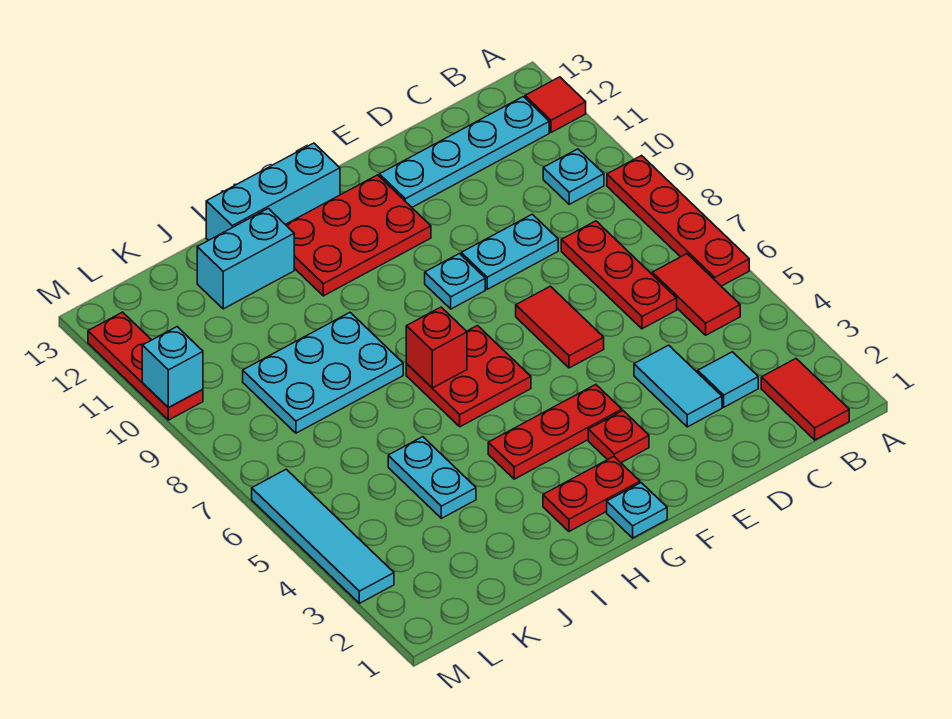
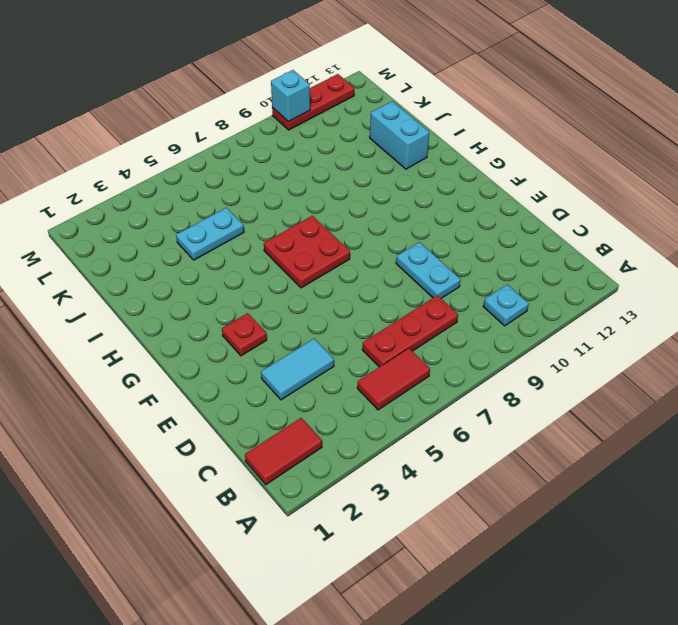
none -> red 1x4 plate [607,156,749,286]
none -> red 1x1 tile [525,77,586,132]
none -> cyan 1x4 plate [379,97,549,207]

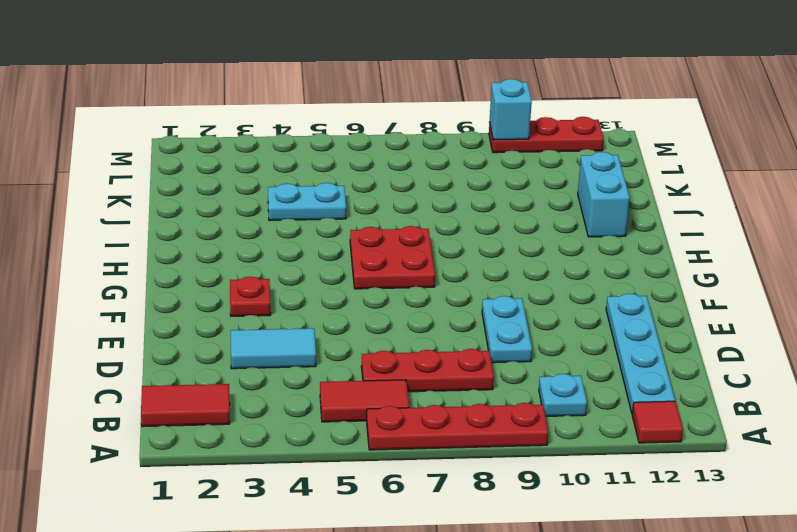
none -> cyan 1x1 tile [698,352,758,407]
none -> red 1x2 tile [516,286,604,368]
none -> red 1x3 plate [488,385,622,479]

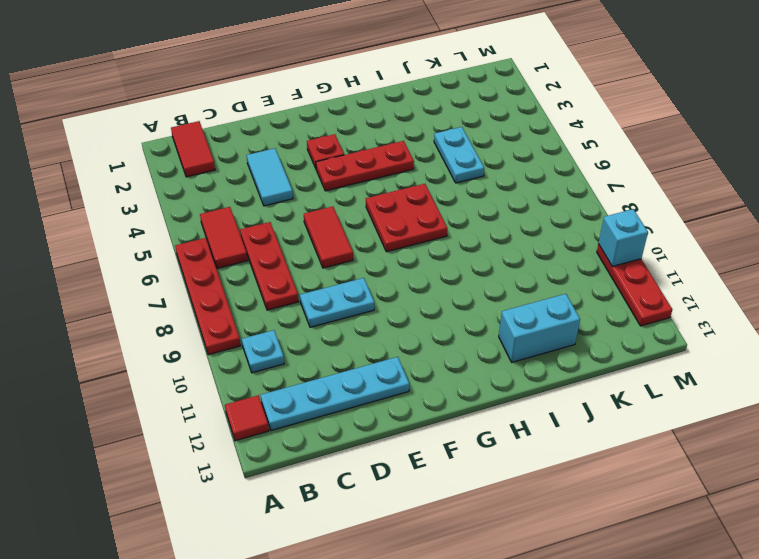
none -> cyan 1x1 tile [698,352,758,407]
none -> cyan 1x1 plate [425,254,485,309]
none -> red 2x3 plate [285,175,431,296]

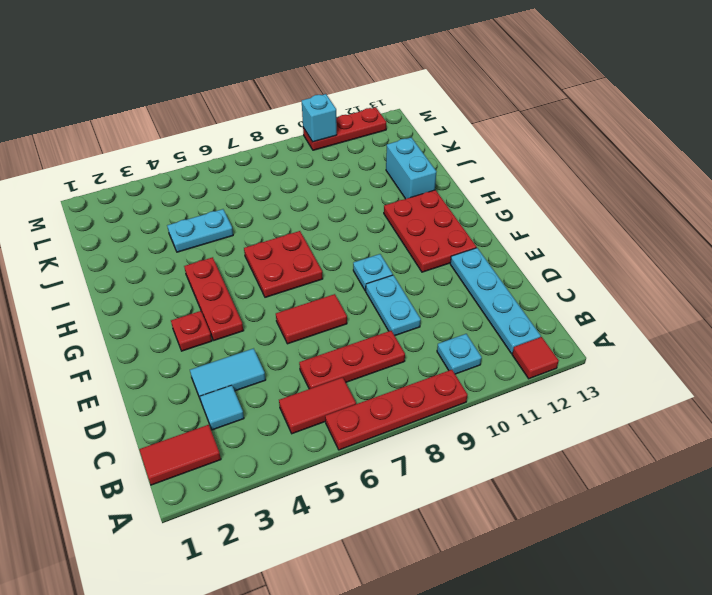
none -> cyan 1x1 plate [607,483,667,538]
none -> red 1x2 plate [543,457,640,531]
none -> cyan 1x3 brick [206,143,340,240]

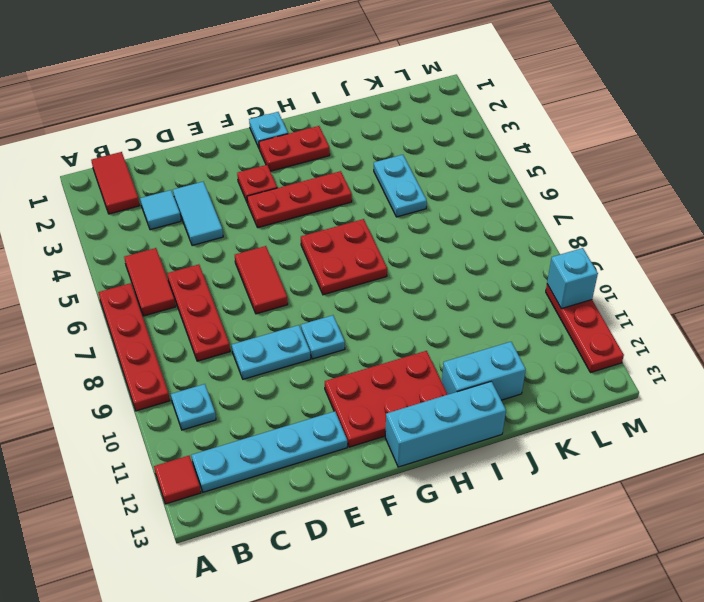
none -> cyan 2x3 plate [243,313,403,433]
none -> cyan 1x4 tile [252,469,394,603]
none -> red 1x1 brick [406,307,467,388]

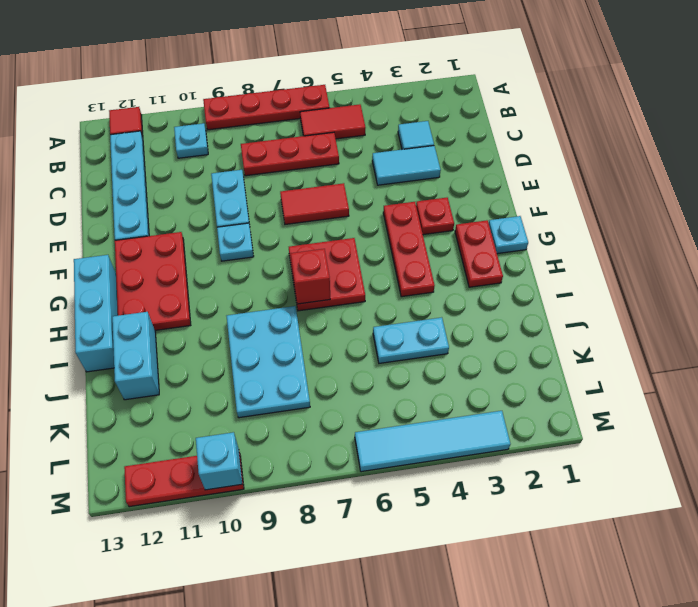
none -> red 1x2 tile [761,359,849,440]

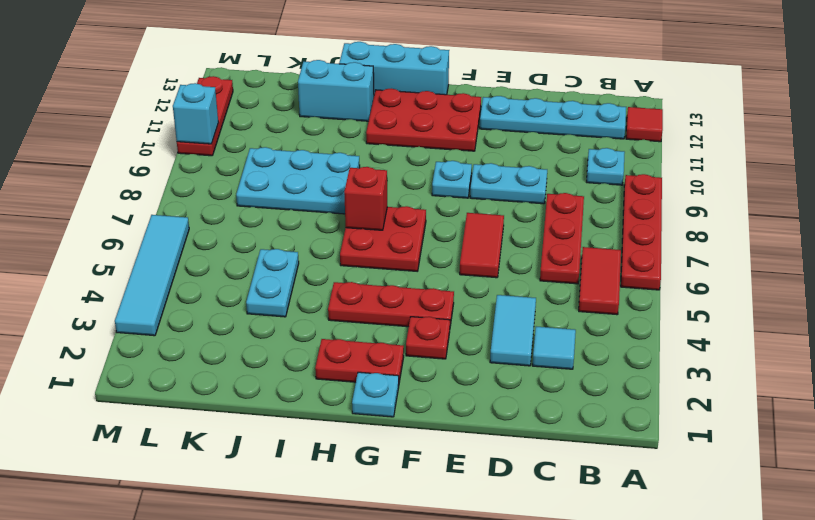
none -> red 1x2 tile [761,359,849,440]

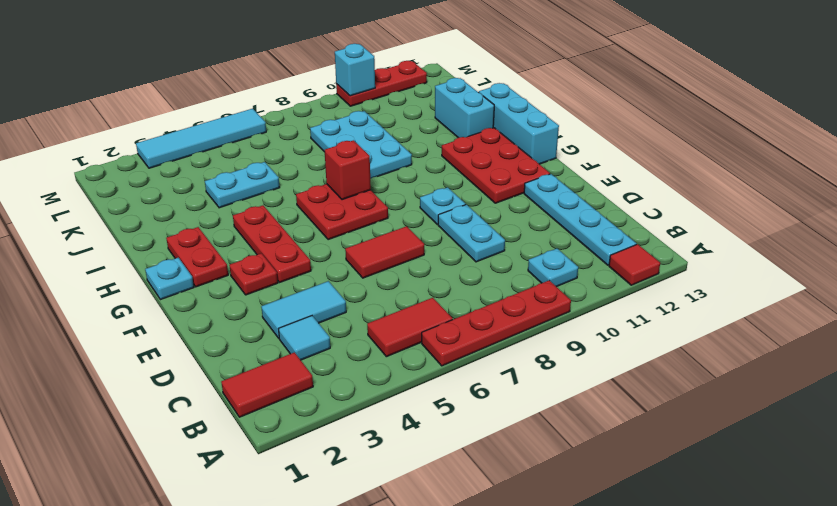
none -> red 1x3 plate [561,221,677,329]

